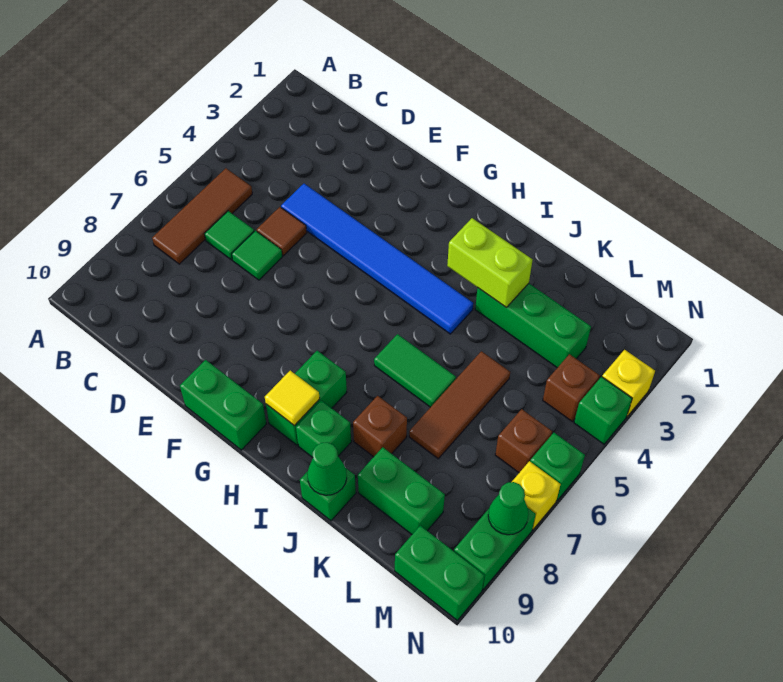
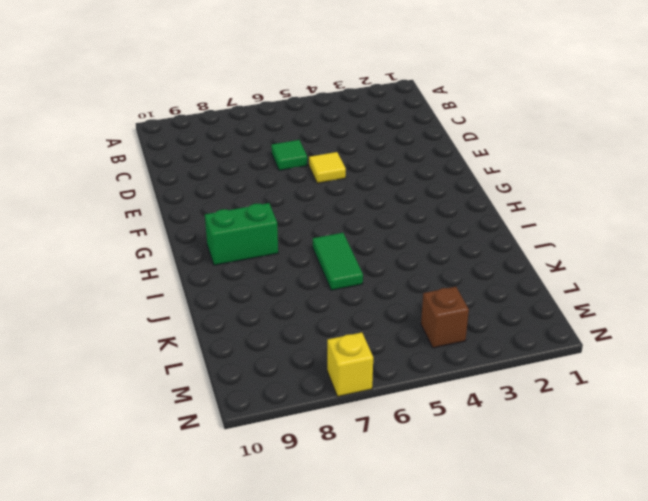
yellow 1x1 tile [309,152,346,183] -> yellow 1x1 tile moved to [265,371,320,426]
none -> brown 1x3 tile [152,168,252,264]
none -> green 1x1 tile [204,211,254,260]
none -> blue 1x6 tile [281,184,473,334]

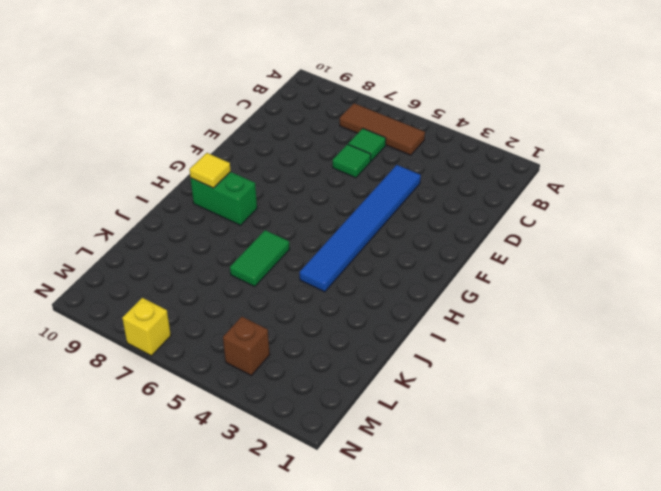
none -> brown 1x1 tile [257,207,307,256]
none -> green 1x2 brick [180,360,266,450]
none -> green 1x1 brick [296,401,351,458]

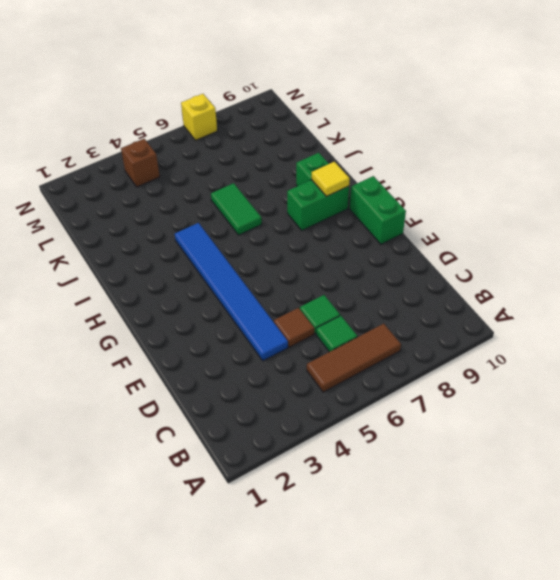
none -> green 1x3 brick [475,283,591,368]
none -> brown 1x1 brick [353,396,407,457]
none -> green 1x1 brick [300,468,356,521]

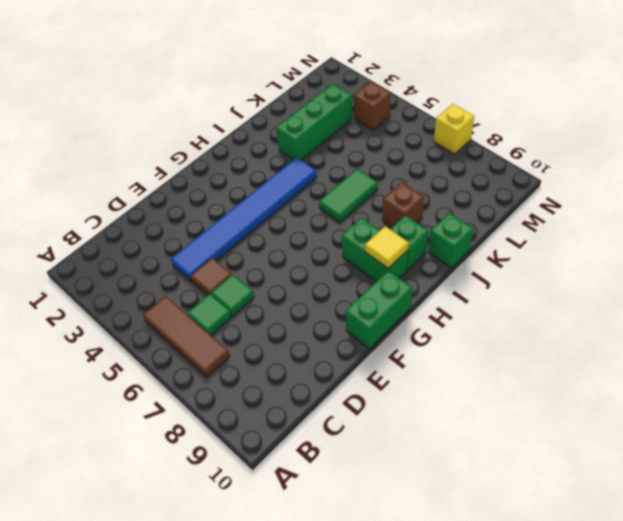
none -> brown 1x3 tile [409,351,510,459]
none -> green 1x2 brick [358,447,445,534]
none -> brown 1x1 brick [495,409,552,473]

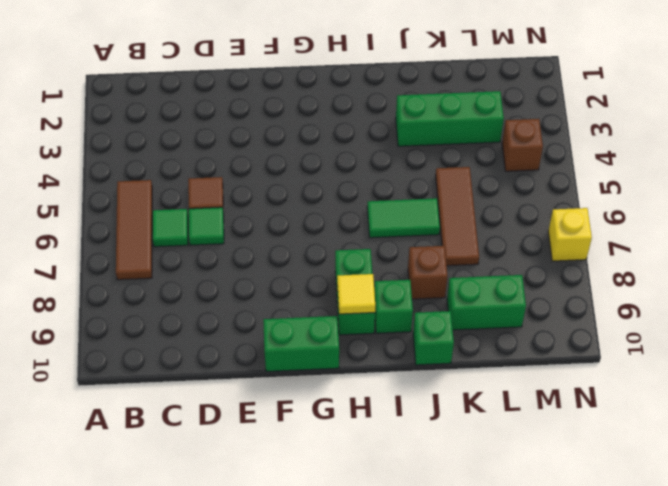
none -> blue 1x6 tile [281,184,473,334]
none -> brown 1x1 brick [495,409,552,473]
none -> green 1x2 brick [395,526,484,621]

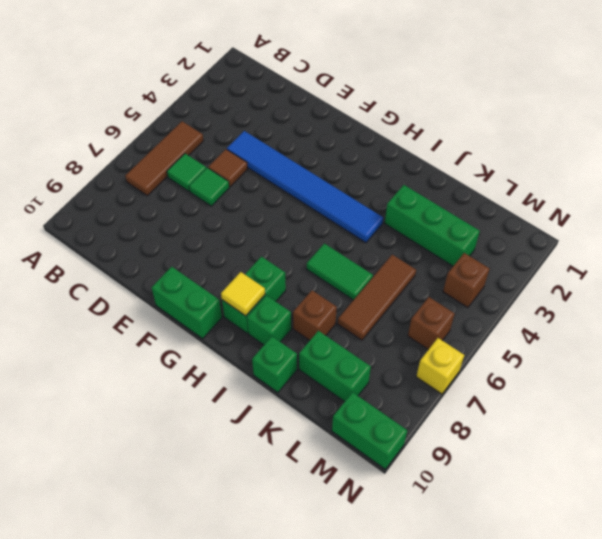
none -> yellow 1x1 brick [602,350,655,416]
none -> green 1x1 brick [574,377,632,444]
none -> green 1x1 brick [530,433,585,501]

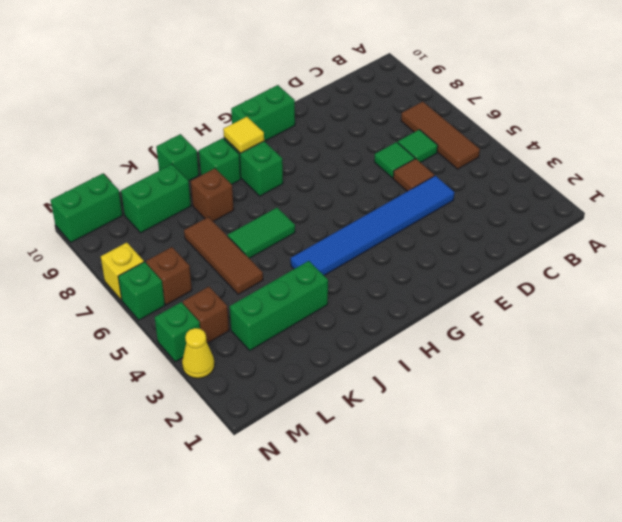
yellow 1x1 cone [182,328,215,378] -> yellow 1x1 brick [602,350,655,416]
none -> green 1x2 brick [454,508,536,589]
none -> lime 1x2 brick [447,218,533,307]
none -> green 1x1 cone [307,442,347,495]

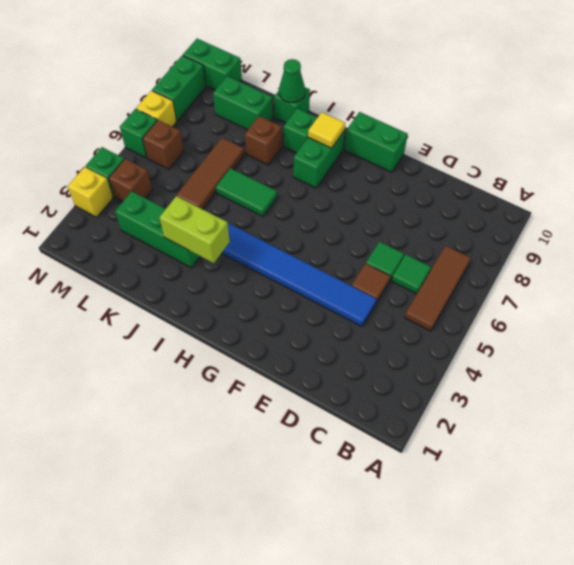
none -> green 1x1 cone [488,482,529,535]

